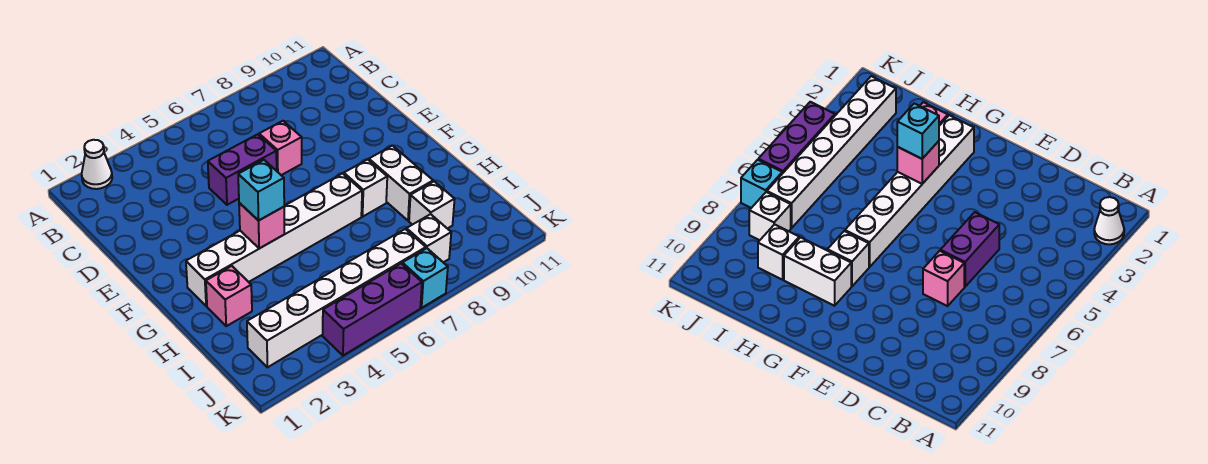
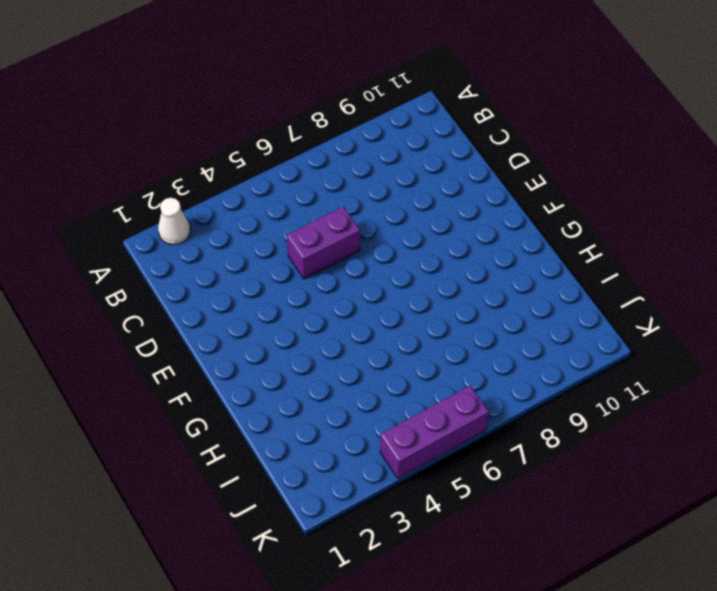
none -> pink 1x1 brick [259,121,302,175]
none -> white 1x6 brick [186,174,362,306]
none -> white 1x1 brick [344,159,387,217]

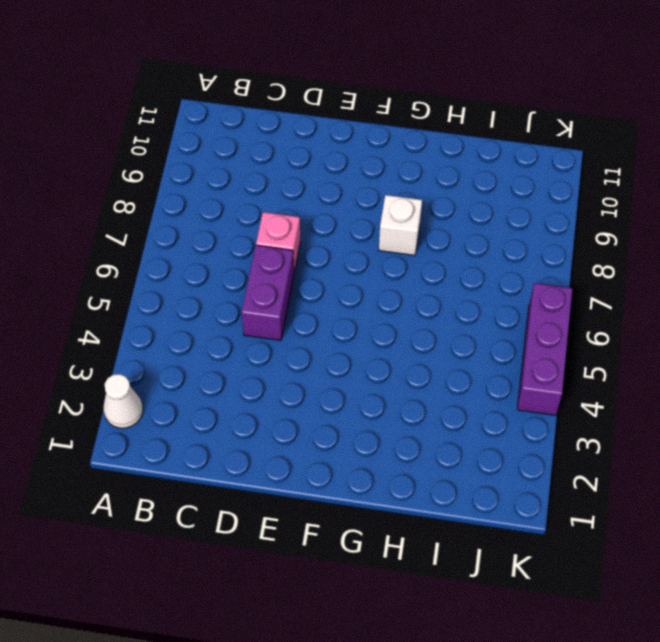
none -> white 1x6 brick [186,174,362,306]
none -> white 1x2 brick [369,146,433,221]
none -> pink 1x1 brick [206,266,252,326]

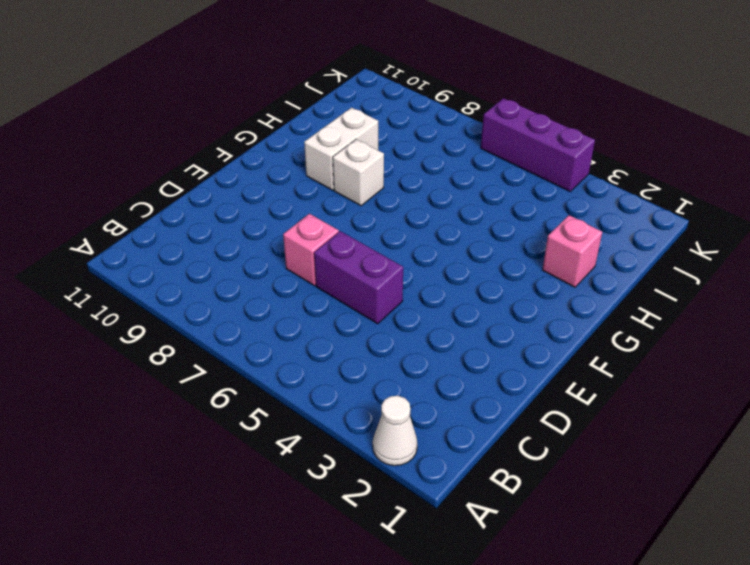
none -> white 1x6 brick [186,174,362,306]
none -> white 1x1 brick [409,181,455,229]
none -> white 1x6 brick [247,229,426,367]

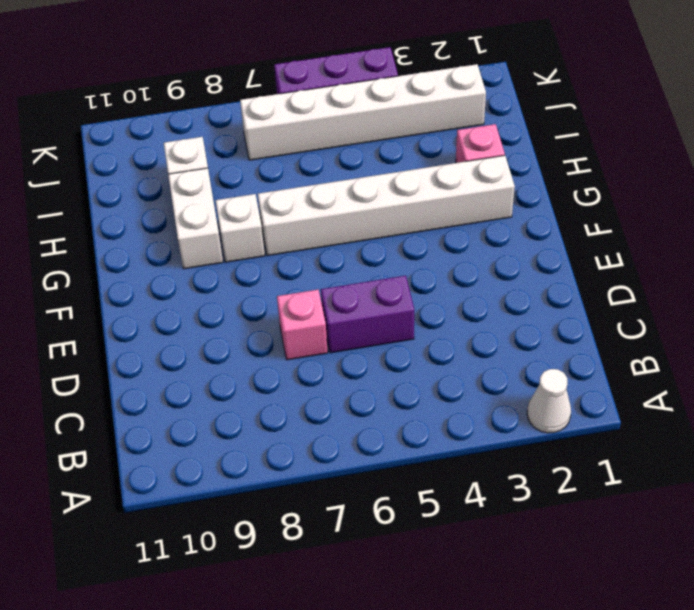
none -> white 1x1 brick [406,214,451,262]
none -> cyan 1x1 brick [402,248,448,308]
none -> pink 1x1 brick [239,203,284,248]

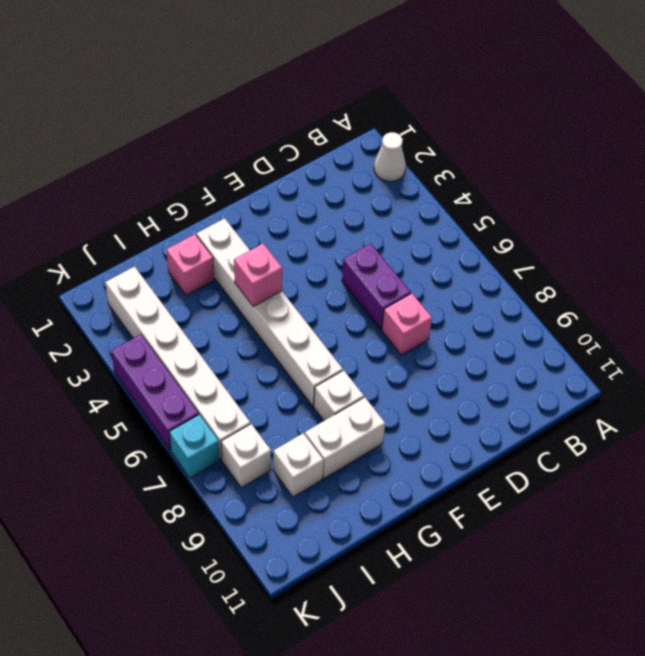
none -> cyan 1x1 brick [238,160,284,221]

